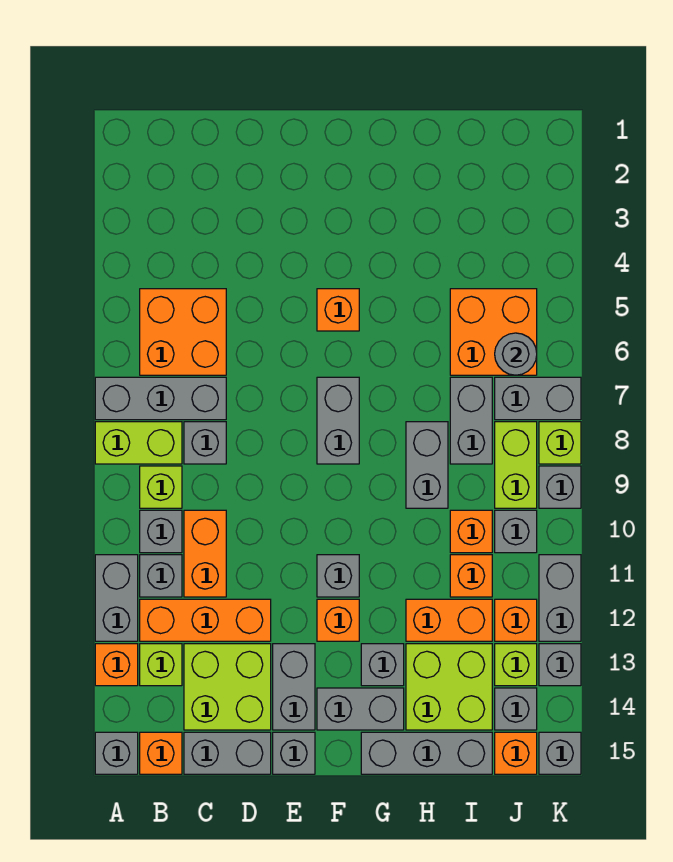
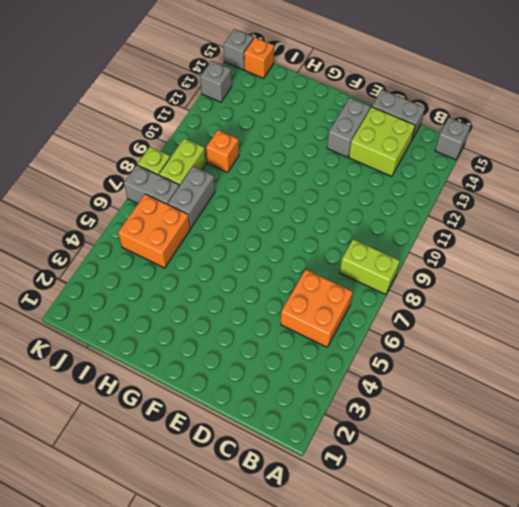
none -> grey 1x3 brick [95,377,226,420]
none -> grey 1x2 brick [95,555,138,641]
none -> orange 1x1 brick [95,644,138,686]
none -> lime 1x1 brick [140,466,182,508]

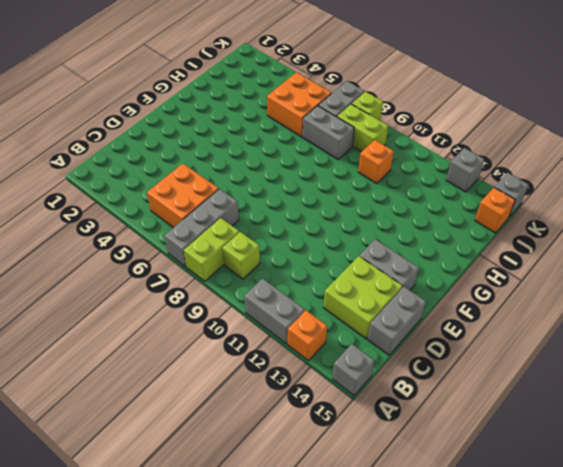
none -> grey 1x1 brick [140,510,182,553]
none -> grey 1x1 brick [140,555,182,597]
none -> orange 1x3 brick [140,599,271,641]
none -> lime 1x1 brick [140,644,182,686]

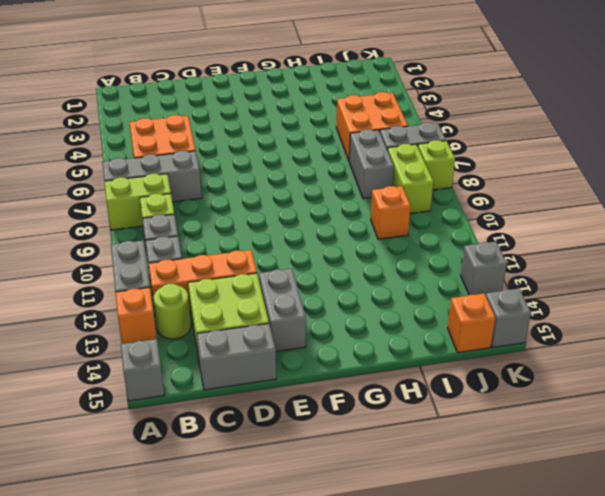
lime 1x1 round brick [153,284,191,339] -> lime 1x1 brick [140,644,182,686]
none -> orange 1x1 brick [140,732,182,774]
none -> grey 1x1 brick [184,422,226,464]
none -> orange 1x2 brick [184,510,226,597]
none -> grey 1x1 brick [273,732,315,774]

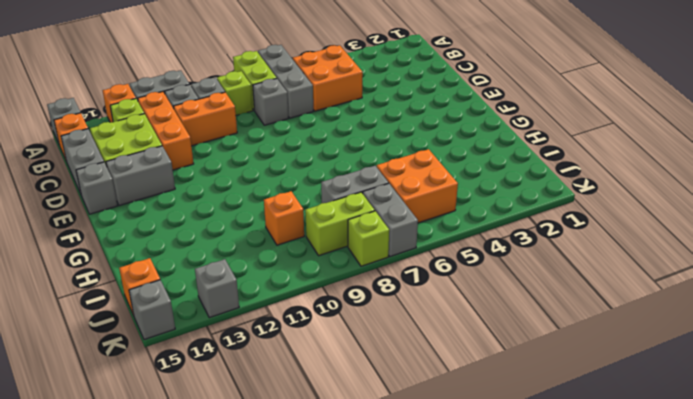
none -> orange 1x1 brick [317,289,359,331]
none -> grey 1x2 brick [317,377,359,464]
none -> grey 1x1 brick [317,555,359,597]
none -> orange 1x1 brick [317,599,359,641]

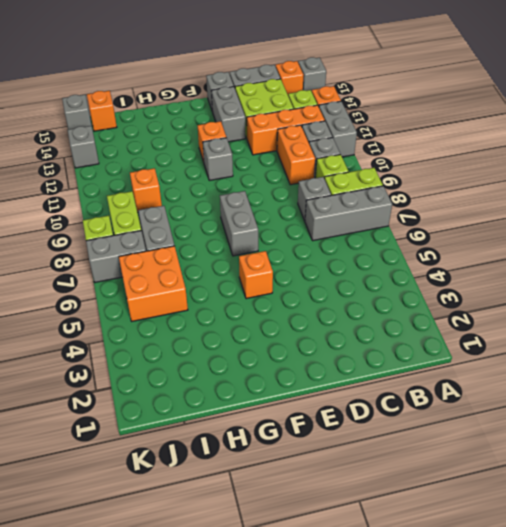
none -> orange 2x2 brick [140,289,226,375]
none -> grey 1x2 brick [317,688,404,730]
none -> grey 1x1 brick [361,644,404,686]
none -> grey 1x3 brick [361,732,492,774]

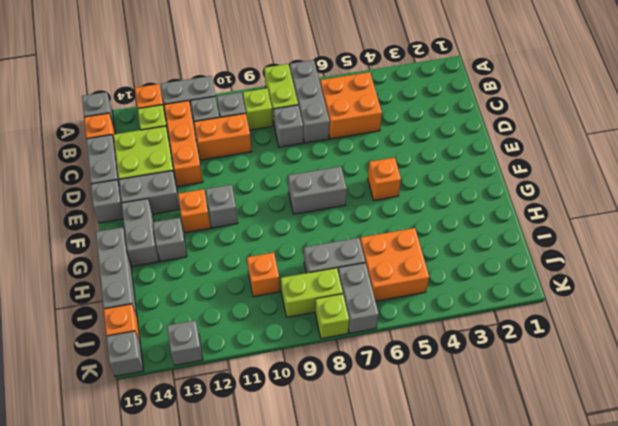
none -> grey 1x2 brick [406,422,448,508]
none -> orange 1x2 brick [406,599,492,641]
none -> lime 2x2 brick [406,644,492,730]
none -> orange 1x1 brick [450,555,492,597]

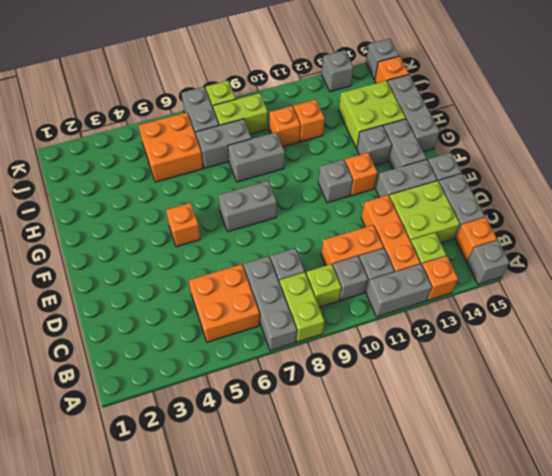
none -> orange 1x2 brick [406,599,492,641]
none -> grey 1x1 brick [495,510,537,553]
none -> orange 1x1 brick [495,599,537,641]
none -> lime 1x1 brick [495,644,537,686]

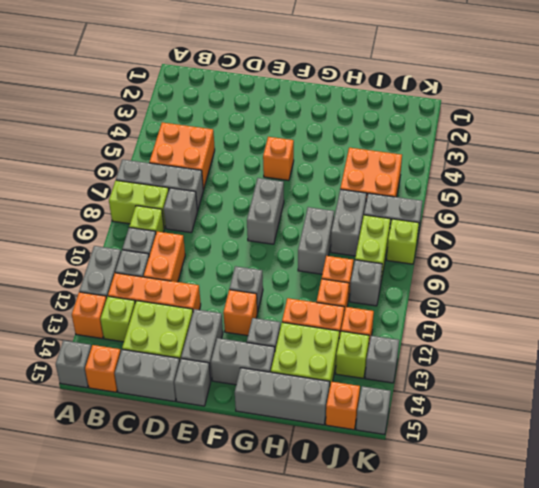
none -> grey 1x1 brick [495,688,537,730]
none -> grey 1x1 brick [539,466,581,508]
none -> grey 1x2 brick [539,555,581,641]
none -> grey 1x1 round brick [495,333,537,375]

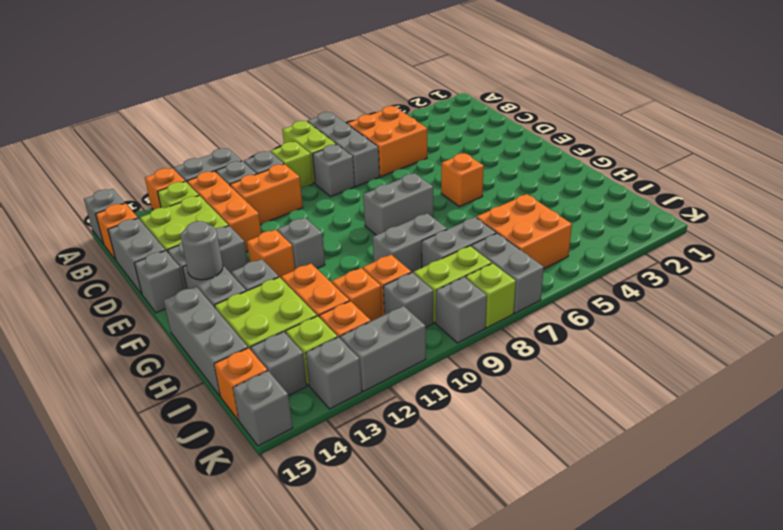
grey 1x1 round brick [181,221,223,280] -> grey 1x1 round brick moved to [495,333,537,375]

